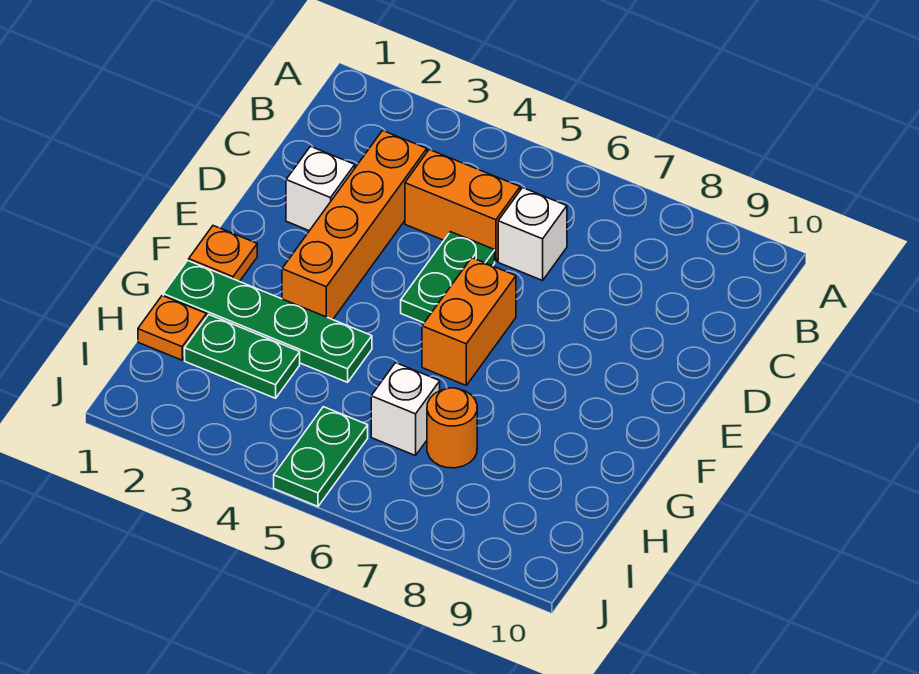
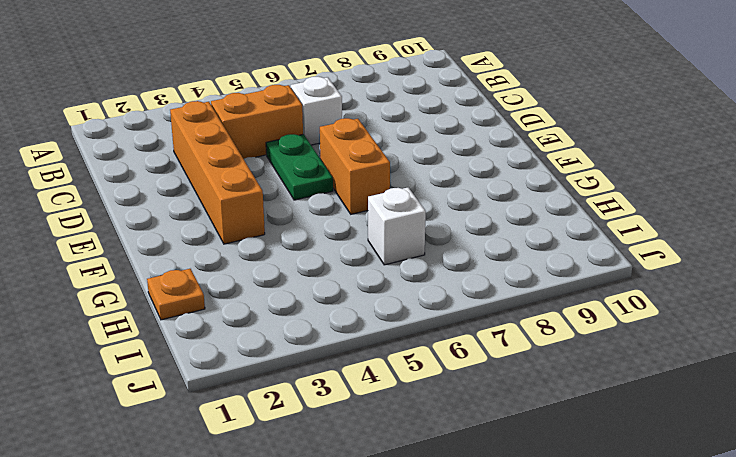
none -> white 1x1 brick [286,146,355,231]
none -> orange 1x1 plate [189,226,257,281]
none -> green 1x4 plate [163,260,372,382]

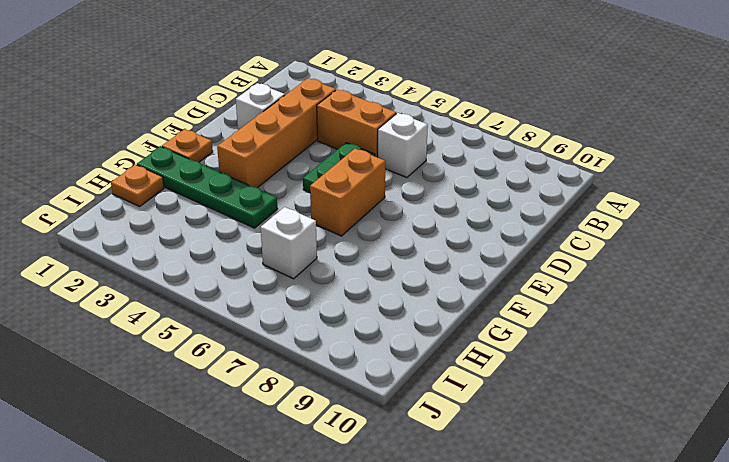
none -> green 1x2 plate [185,315,300,398]
none -> orange 1x1 round brick [427,388,477,468]
none -> green 1x2 plate [274,407,368,506]

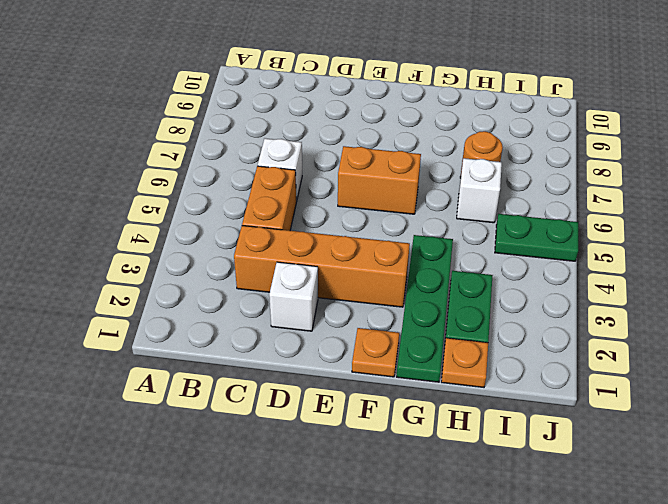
none -> green 1x2 plate [401,232,495,323]

